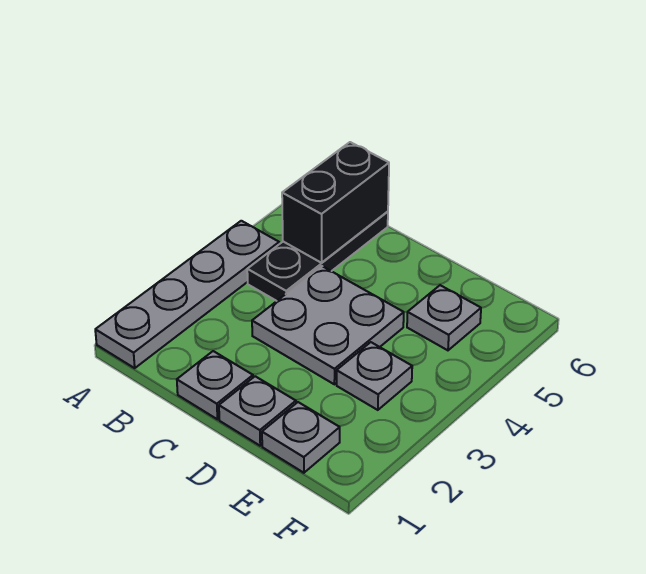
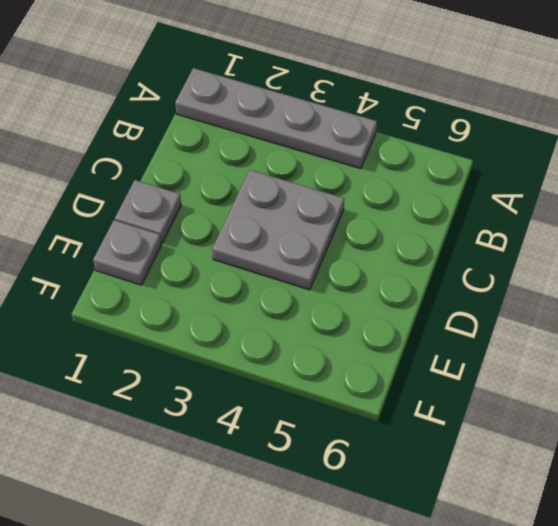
none -> black 1x3 plate [247,212,388,301]
none -> grey 1x1 plate [177,351,253,419]

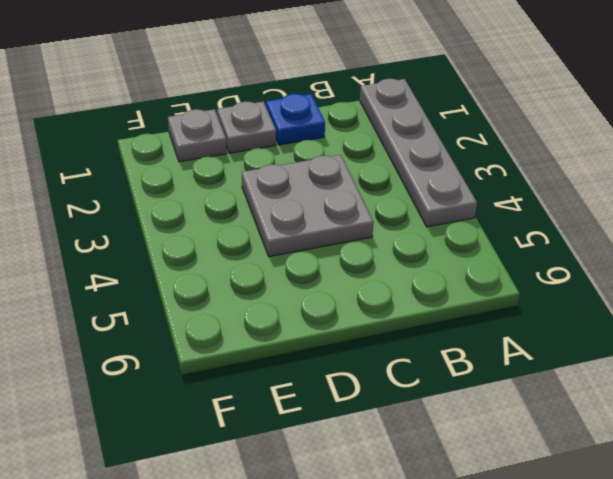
blue 1x1 plate [266,94,325,145] -> grey 1x1 plate [177,351,253,419]
none -> black 1x3 plate [247,212,388,301]
none -> grey 1x1 plate [337,342,412,410]

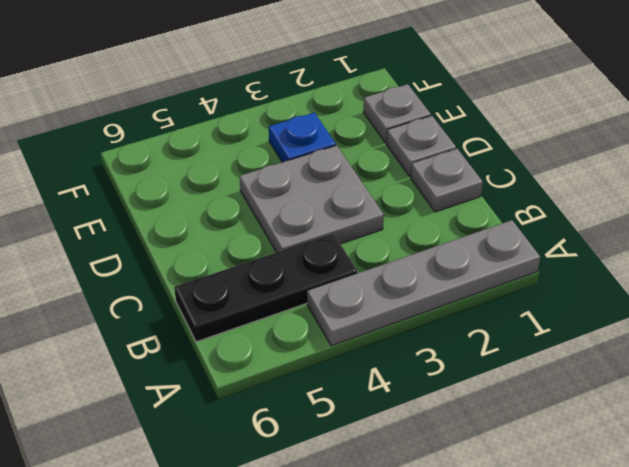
blue 1x1 plate [269,113,336,162] -> grey 1x1 plate [337,342,412,410]
none -> grey 1x1 plate [407,285,481,350]
none -> black 1x2 brick [282,142,389,263]

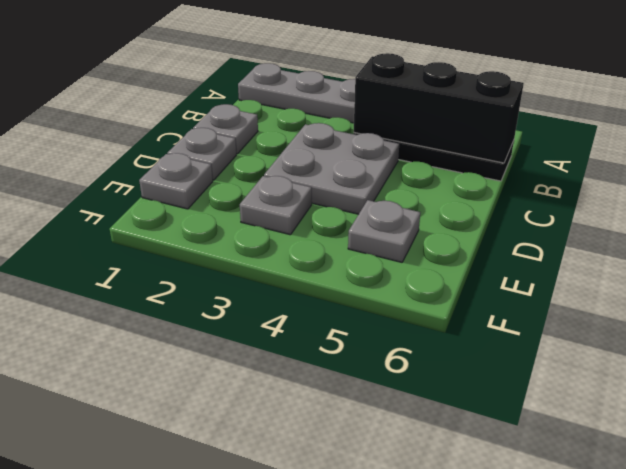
black 1x3 brick [354,53,524,163] -> black 1x2 brick [282,142,389,263]

